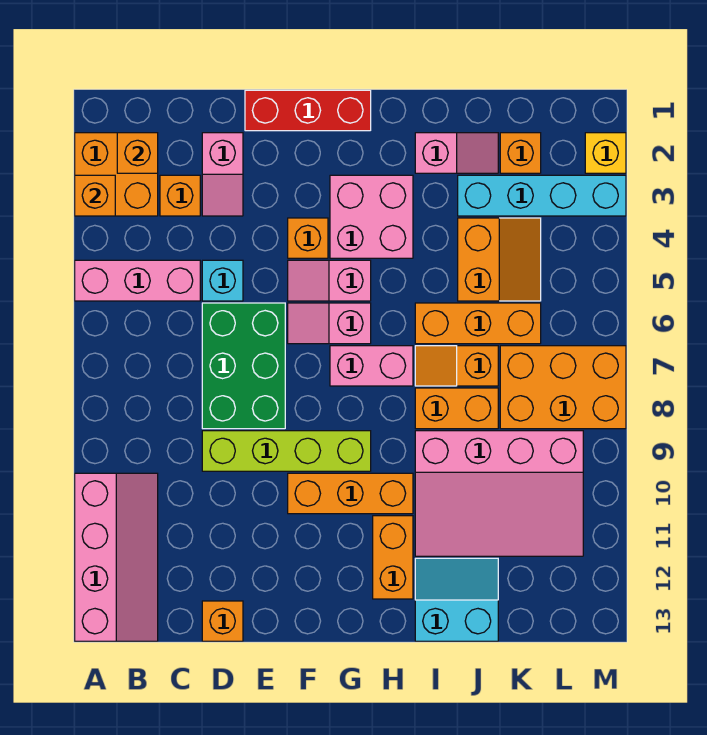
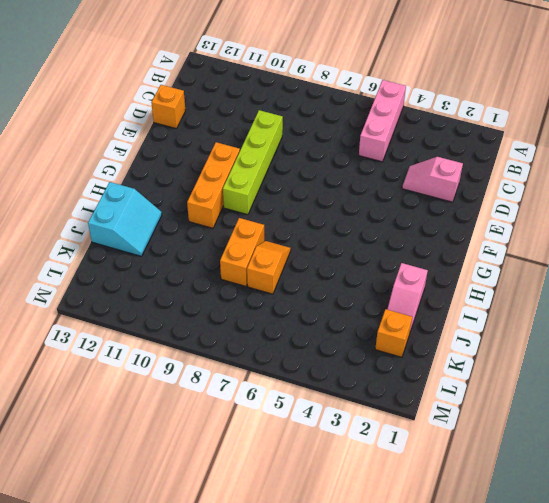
none -> orange 2x2 brick [75,133,158,216]
none -> pink 2x4 slope [75,473,158,641]
none -> orange 1x1 brick [160,175,200,216]
none -> cyan 1x1 brick [202,260,243,301]

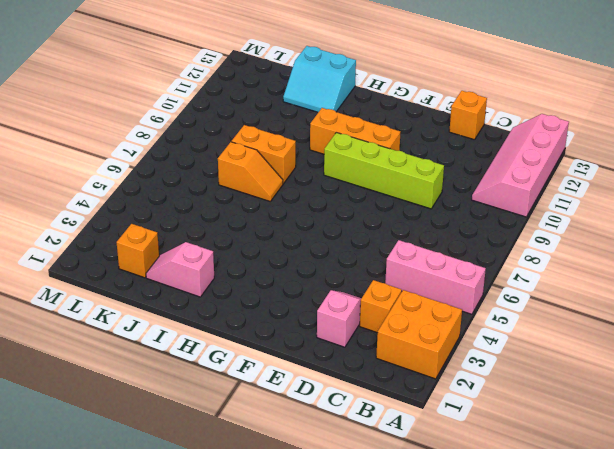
none -> cyan 1x1 brick [202,260,243,301]
none -> green 2x3 brick [202,303,285,429]
none -> red 1x3 brick [245,90,371,131]
none -> orange 1x1 brick [288,218,328,258]

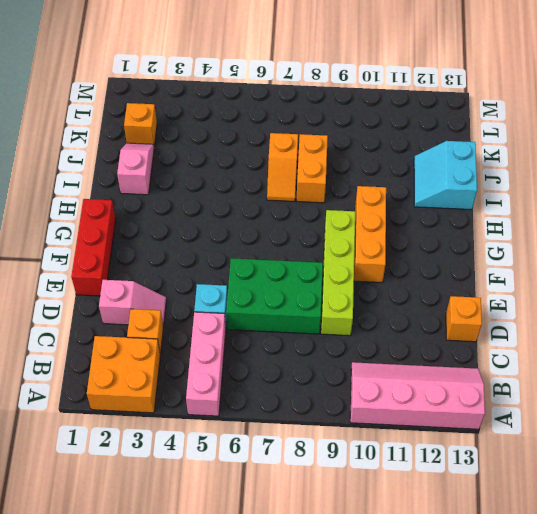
none -> orange 1x1 brick [288,218,328,258]
none -> pink 1x2 slope [288,260,371,301]
none -> pink 1x2 slope [288,303,371,344]
none -> pink 2x2 brick [330,175,413,258]

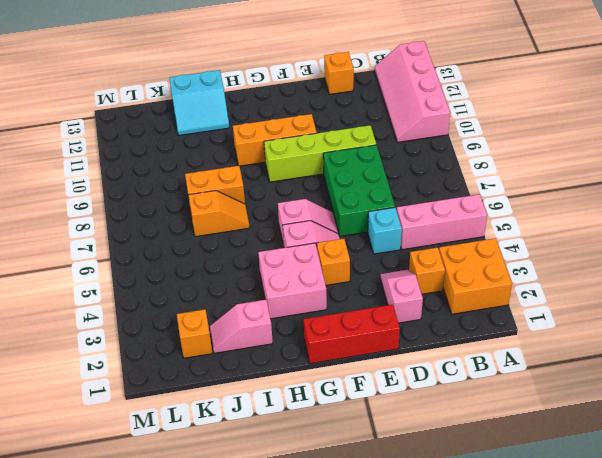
none -> pink 1x2 brick [330,346,413,386]
none -> orange 1x2 brick [373,516,413,599]
none -> orange 1x3 brick [415,303,541,344]
none -> pink 3x4 slope [415,431,583,556]

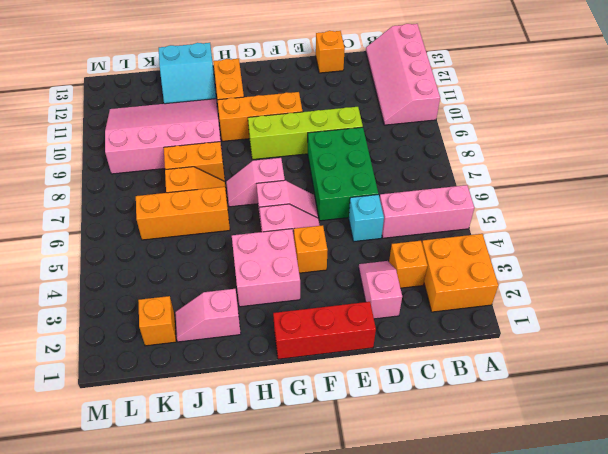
pink 1x2 slope [226,158,285,207] -> pink 1x2 brick [330,346,413,386]
none -> cyan 1x4 brick [458,175,626,216]
none -> orange 2x2 slope [458,218,541,301]
none -> orange 2x3 brick [500,346,626,429]
none -> yellow 1x1 brick [585,133,626,173]

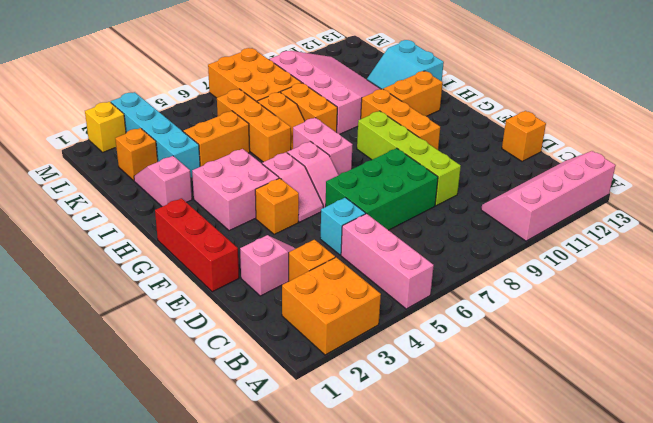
none -> orange 1x1 brick [75,175,115,216]
none -> orange 1x1 brick [117,133,158,173]

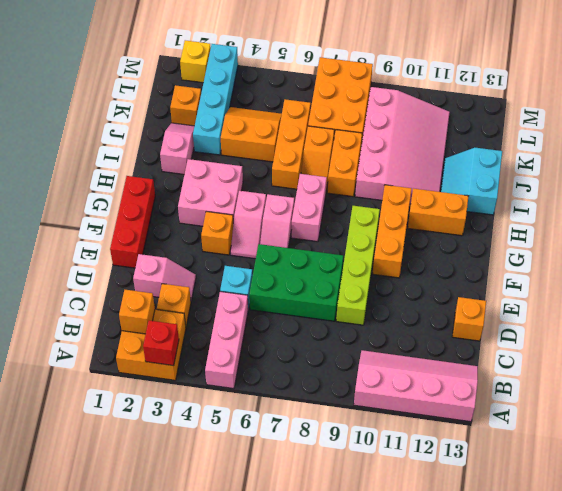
red 1x1 brick [143,320,179,366] -> orange 1x1 brick [75,175,115,216]

